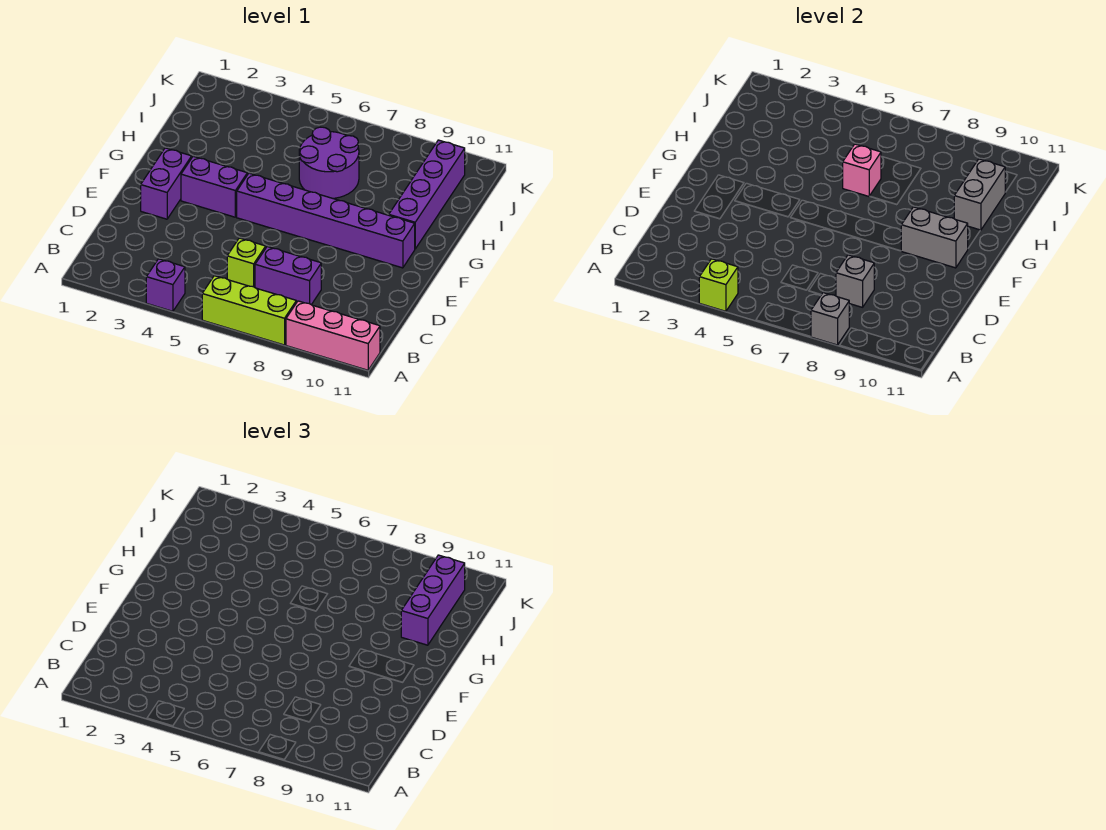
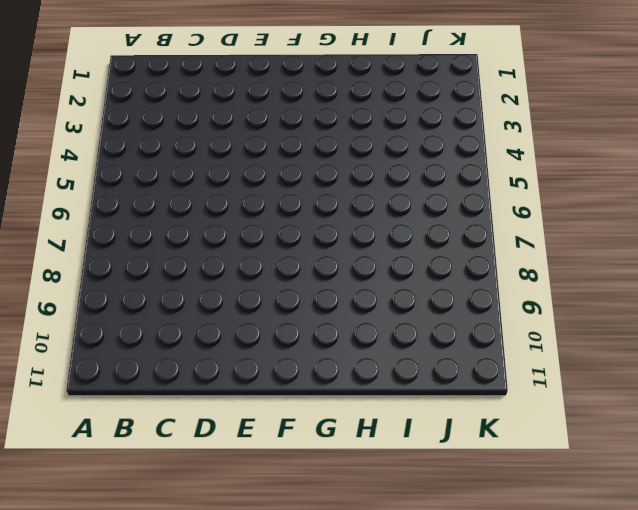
none -> purple 1x1 brick [146,259,185,311]
none -> lime 1x3 brick [202,276,296,345]
none -> pink 1x3 brick [286,301,380,370]

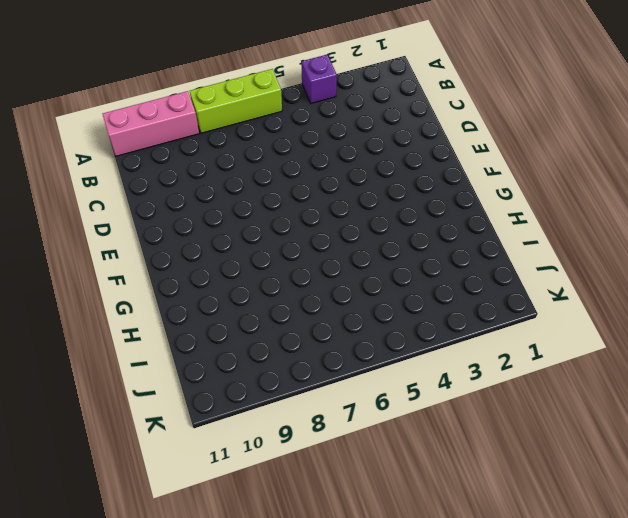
none -> lime 1x1 brick [227,238,266,287]
none -> purple 1x2 brick [255,247,321,305]
none -> purple 1x2 brick [141,148,192,219]

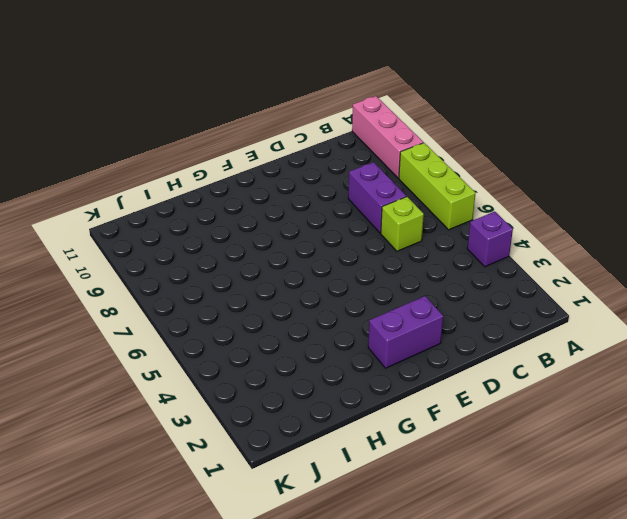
none -> purple 1x2 brick [181,156,247,217]
none -> purple 1x6 brick [237,173,415,268]
none -> purple 1x4 brick [389,140,465,249]

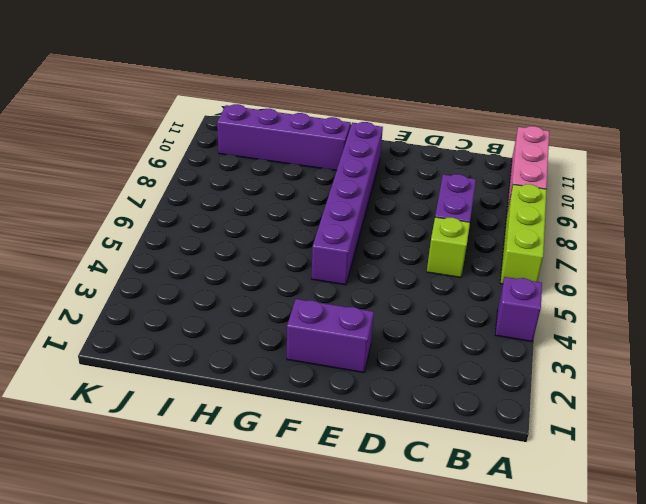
none -> purple 1x2 brick [181,156,247,217]
none -> purple 2x2 round brick [299,127,359,198]
none -> lime 1x1 brick [699,259,738,311]

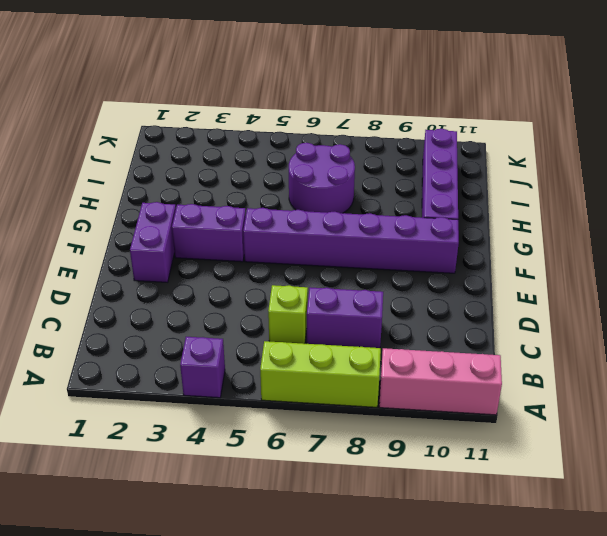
none -> lime 1x1 brick [699,259,738,311]
none -> grey 1x1 brick [811,293,849,345]
none -> grey 1x1 brick [836,255,874,307]

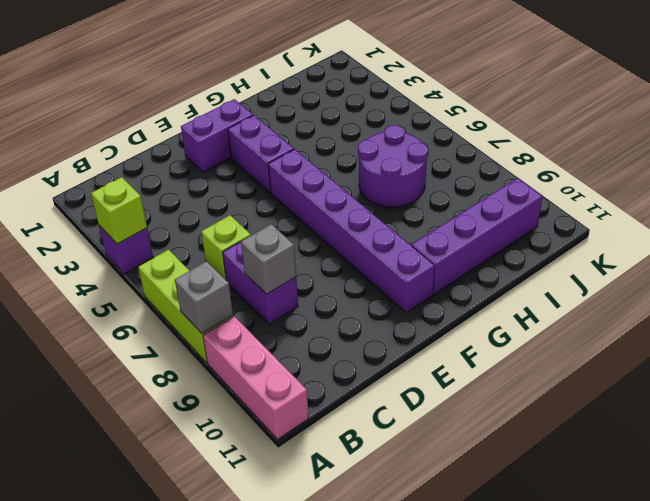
none -> grey 1x2 brick [901,207,968,268]
none -> pink 1x1 brick [843,144,881,196]
none -> grey 1x2 brick [954,159,1005,230]

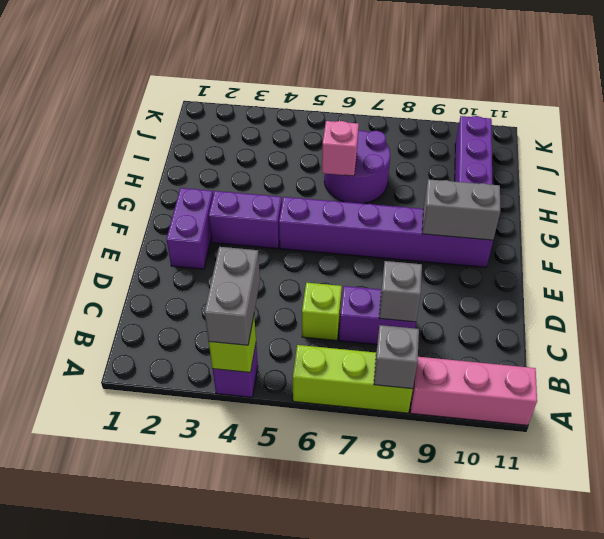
grey 1x2 brick [205,247,260,345] -> grey 1x2 brick moved to [954,159,1005,230]
none -> purple 1x3 brick [401,555,465,645]

